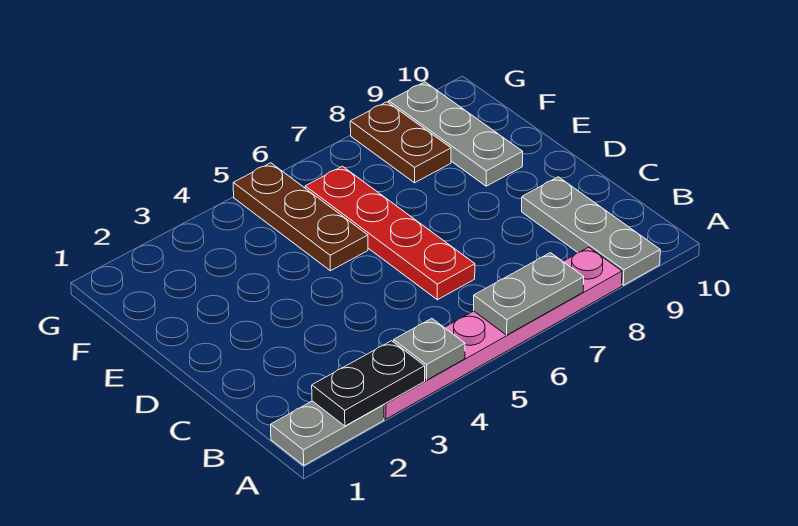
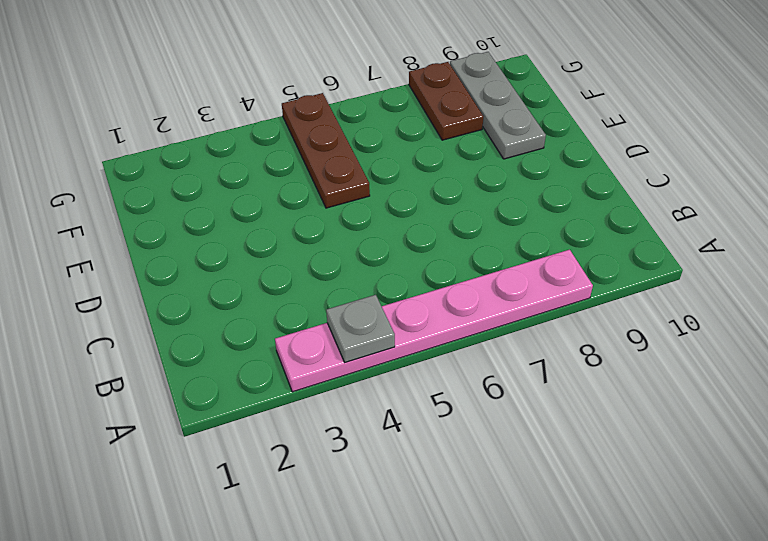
none -> grey 1x2 plate [271,401,384,465]
none -> grey 1x3 plate [522,177,660,285]

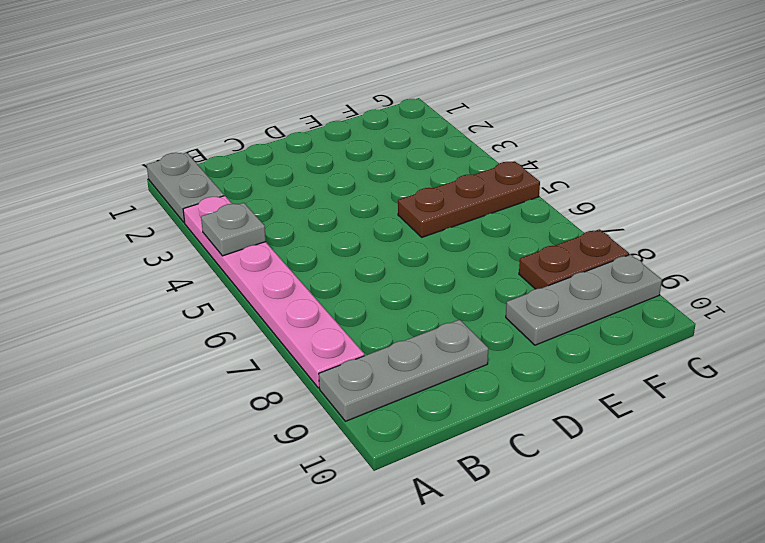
none -> red 1x4 plate [305,166,475,300]
none -> black 1x2 plate [312,341,425,426]

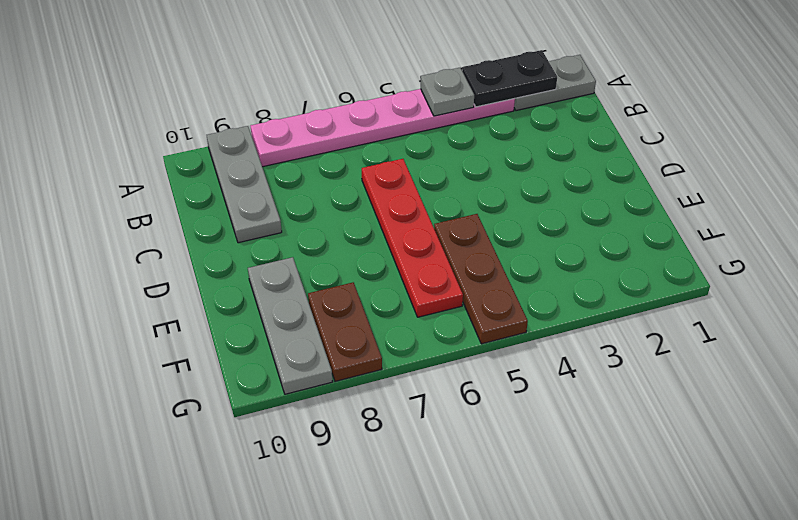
none -> grey 1x2 plate [474,253,584,335]

